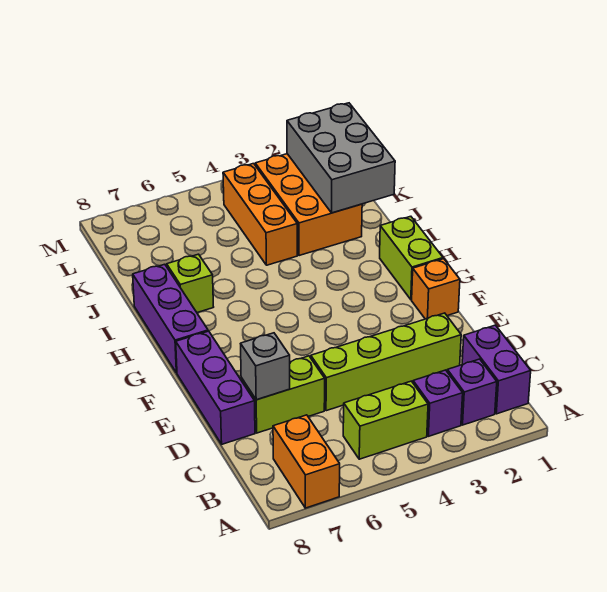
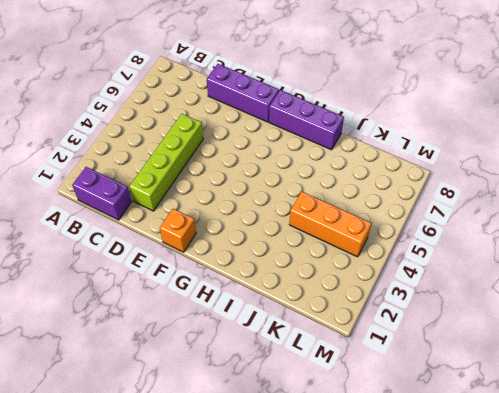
none -> orange 1x2 brick [273,415,340,508]
none -> purple 1x1 brick [447,359,497,425]
none -> purple 1x1 brick [413,370,463,436]

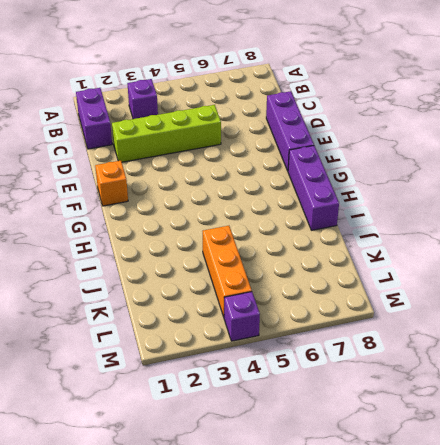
purple 1x1 brick [224,292,260,341] -> purple 1x1 brick moved to [447,359,497,425]
none -> orange 1x2 brick [273,415,340,508]
none -> lime 1x2 brick [343,381,428,459]
none -> lime 1x2 brick [241,356,325,433]

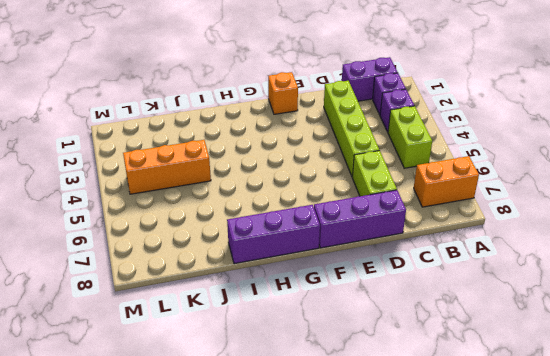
none -> lime 1x2 brick [380,216,443,300]
none -> lime 1x1 brick [167,254,213,312]
none -> orange 2x3 brick [255,154,362,256]

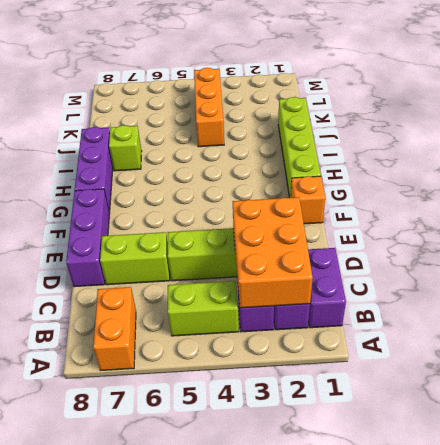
orange 2x3 brick [233,197,313,308] -> orange 2x3 brick moved to [255,154,362,256]
lime 1x4 brick [278,97,321,198] -> lime 1x2 brick [380,216,443,300]
none -> grey 1x1 brick [241,333,290,400]
none -> grey 2x3 brick [287,103,395,213]

